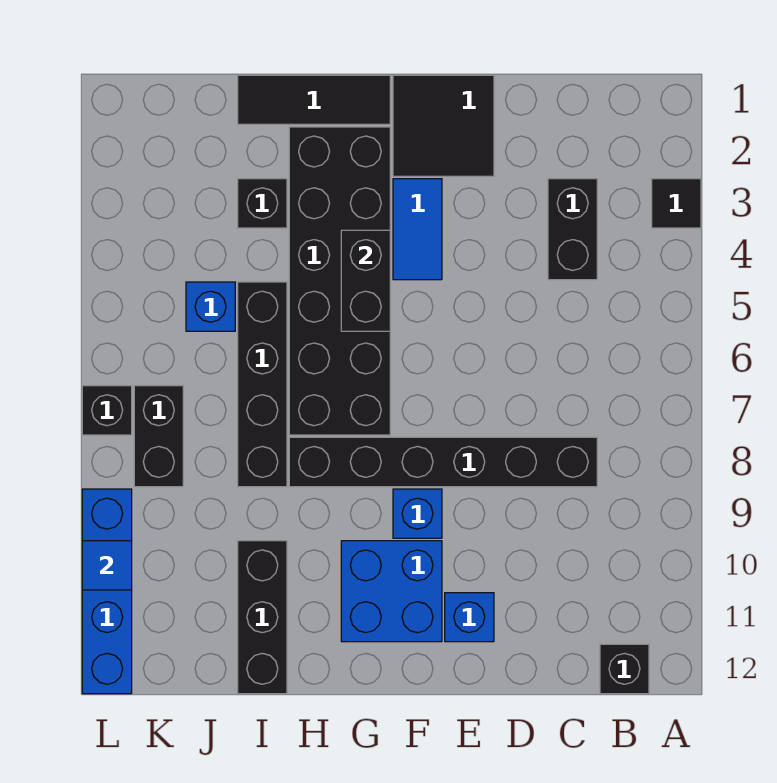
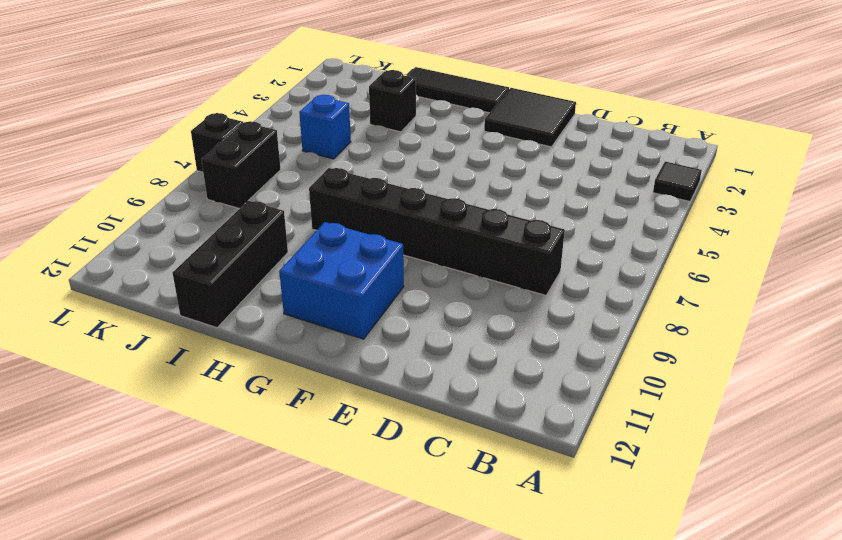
none -> black 1x1 brick [600,644,649,694]
none -> black 1x2 brick [548,179,597,280]
none -> blue 1x1 brick [445,593,494,642]

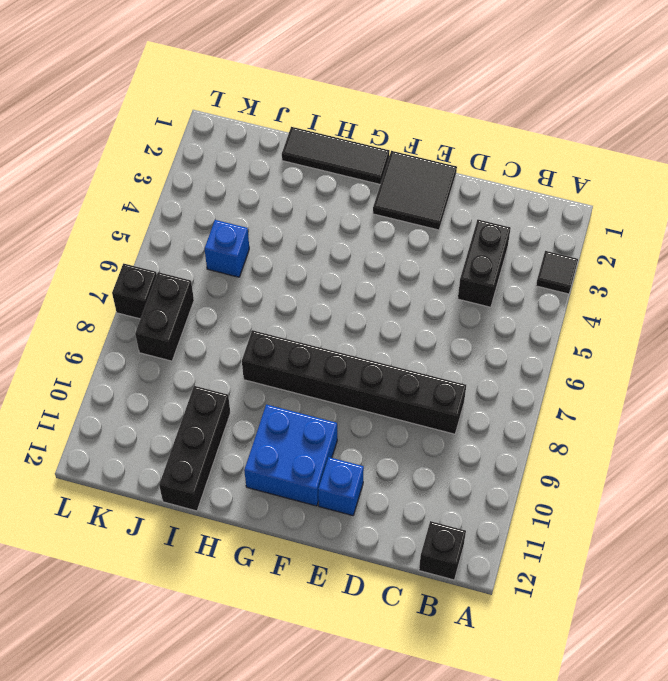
none -> blue 1x2 tile [393,179,442,280]
none -> blue 1x1 brick [393,489,442,538]
none -> black 2x6 brick [289,127,390,435]

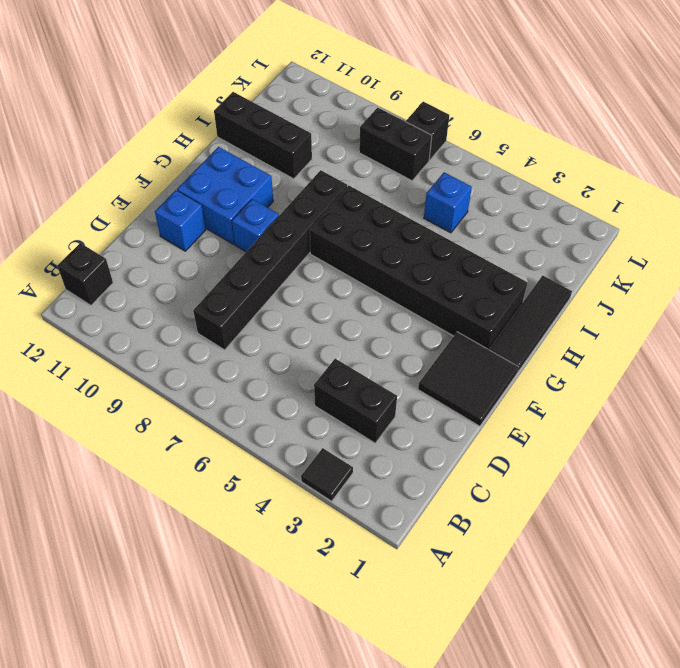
none -> blue 1x2 tile [393,179,442,280]
none -> black 1x1 brick [238,179,287,228]
none -> black 1x4 brick [238,282,287,487]

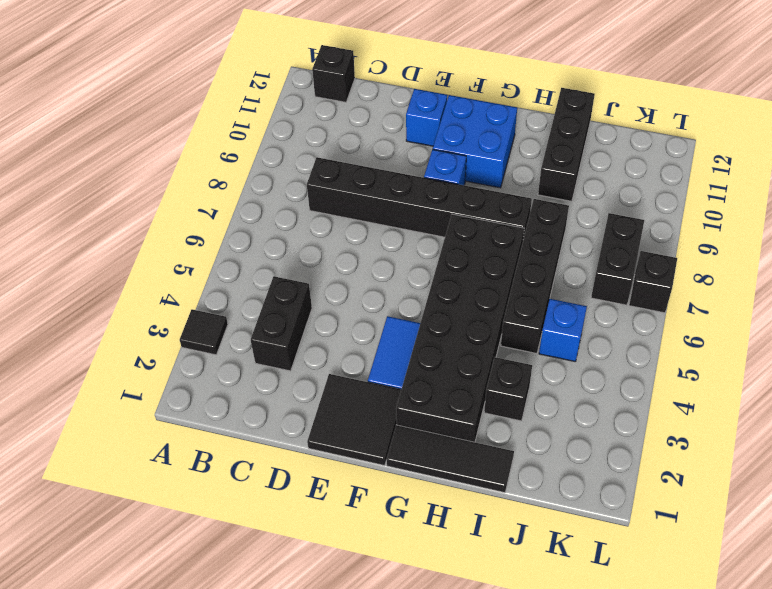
none -> blue 1x4 brick [82,489,132,694]
none -> black 1x2 brick [341,230,390,331]
none -> blue 1x1 tile [82,541,132,590]

